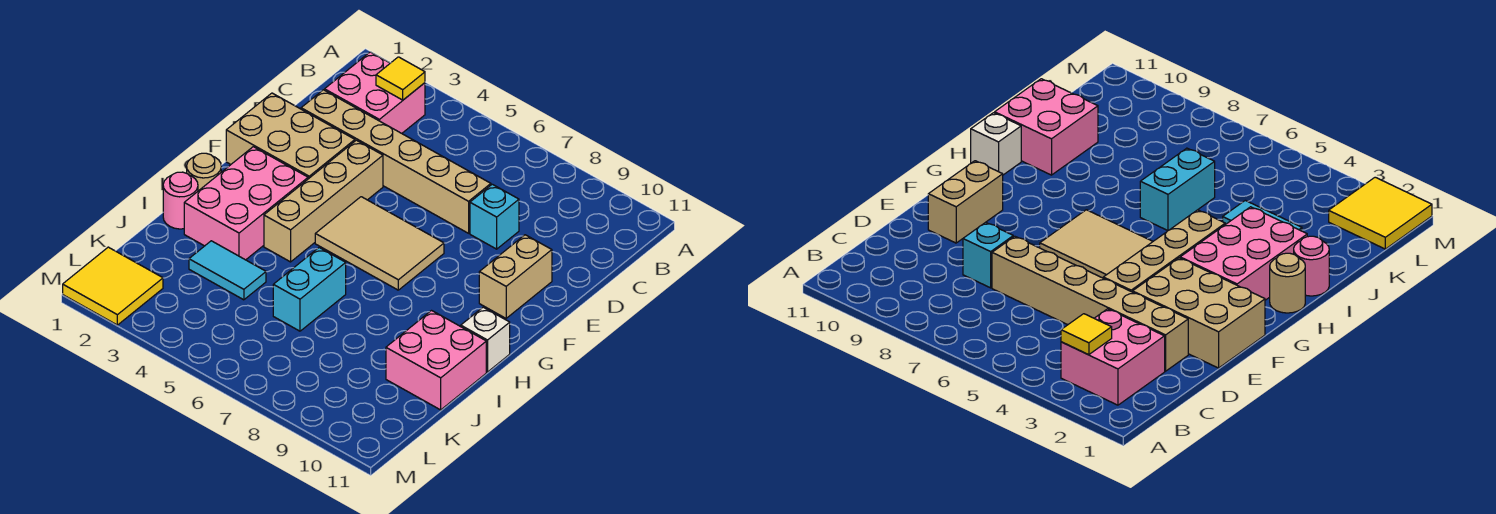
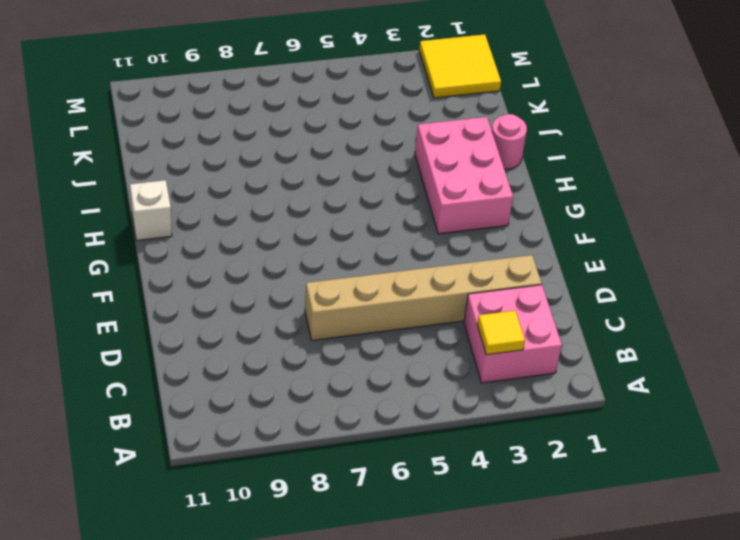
none -> cyan 1x1 brick [470,184,519,249]
none -> tan 2x3 brick [226,93,355,179]
none -> tan 1x4 brick [264,140,383,262]

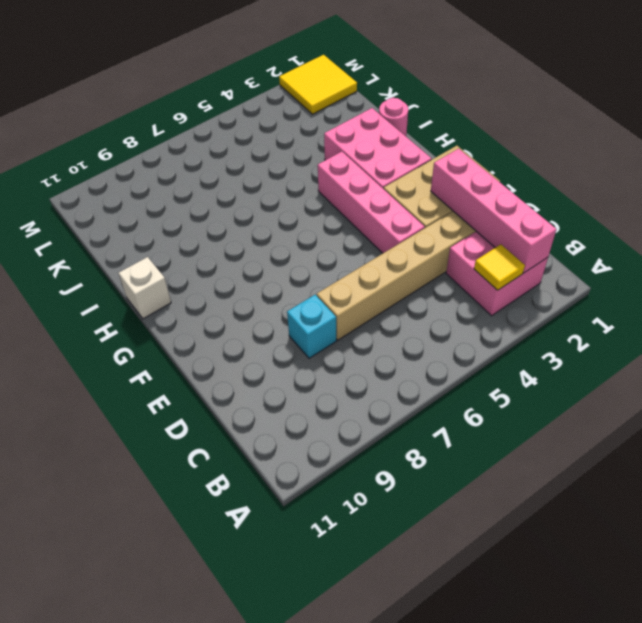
pink 1x4 brick [431,149,557,273] -> none
pink 1x4 brick [318,152,425,253] -> tan 1x4 brick [264,140,383,262]
none -> tan 1x2 brick [479,235,552,318]
none -> tan 2x3 tile [315,197,444,290]
none -> tan 1x1 round brick [187,153,221,191]

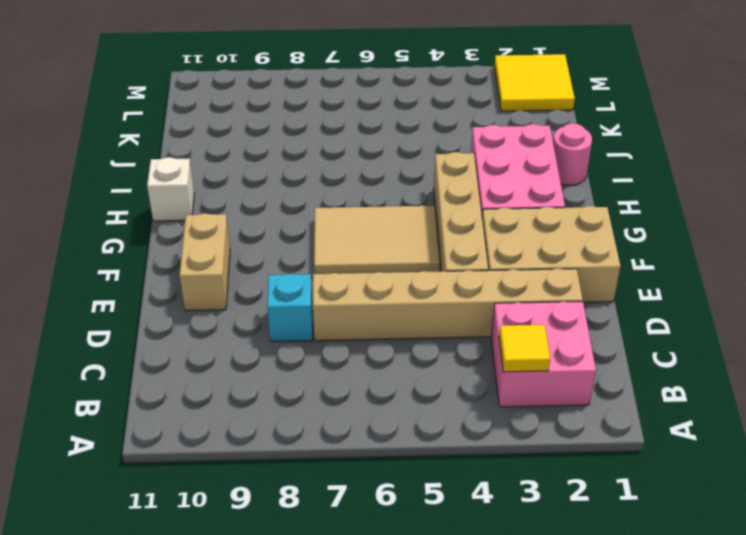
none -> tan 1x1 round brick [187,153,221,191]
none -> cyan 1x2 brick [273,248,346,331]
none -> pink 2x2 brick [386,311,486,410]

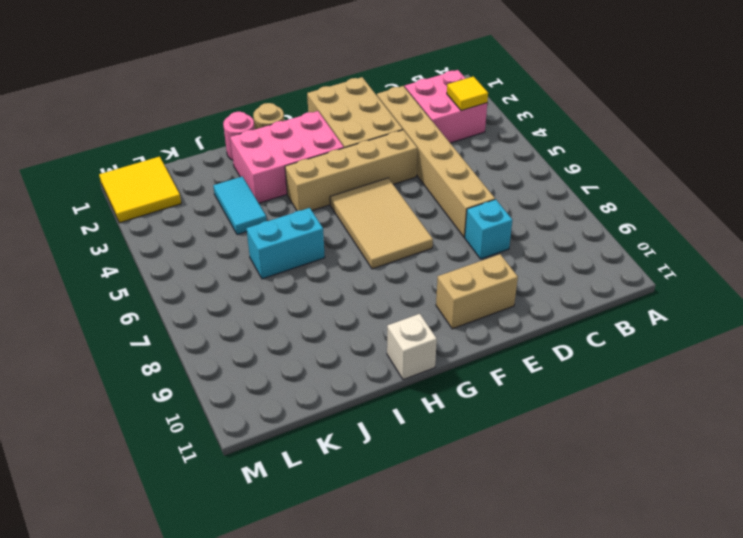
none -> pink 2x2 brick [386,311,486,410]

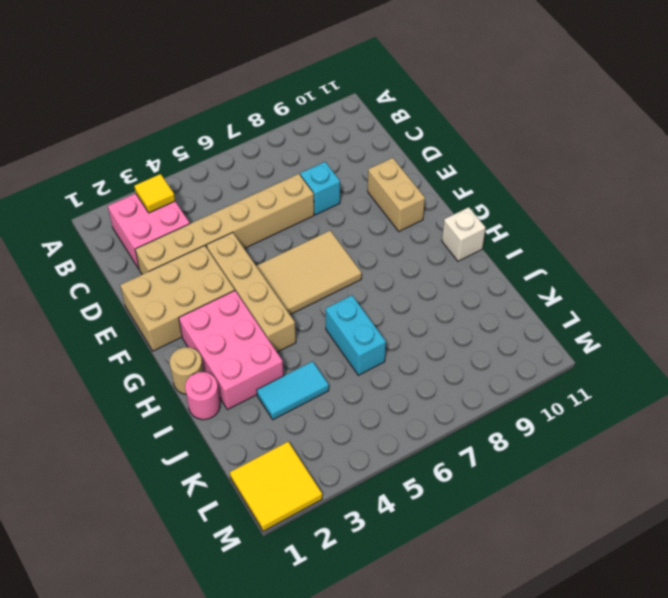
none -> pink 2x2 brick [386,311,486,410]

